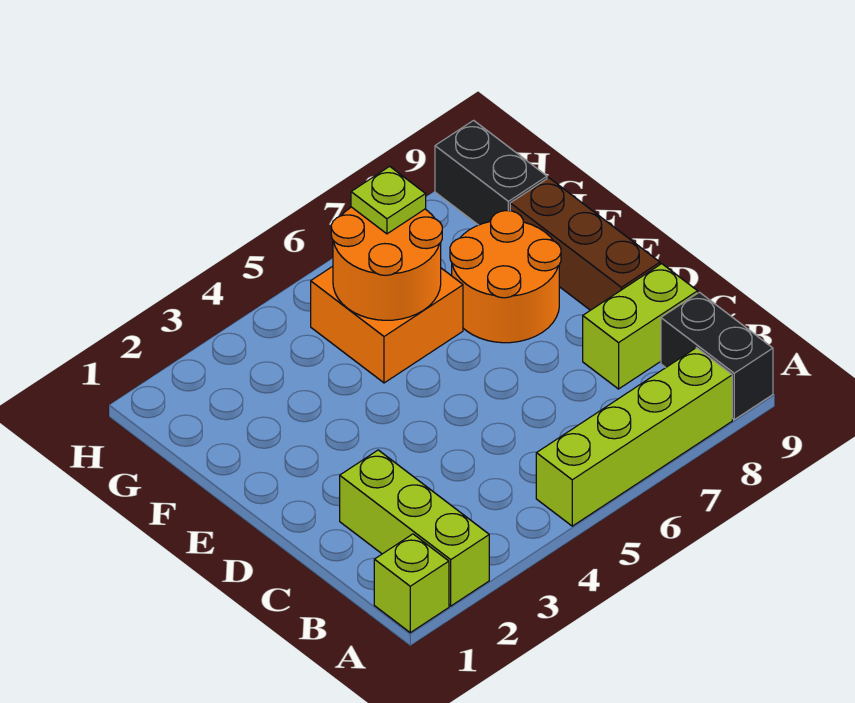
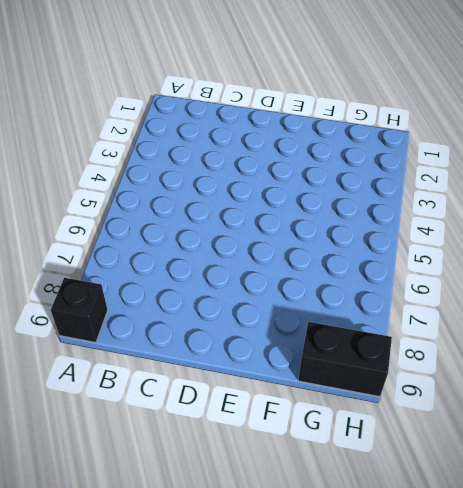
black 1x1 brick [51,278,108,342] -> black 1x2 brick [661,292,773,420]
none -> lime 1x1 brick [374,534,449,633]
none -> lime 1x3 brick [340,450,489,606]

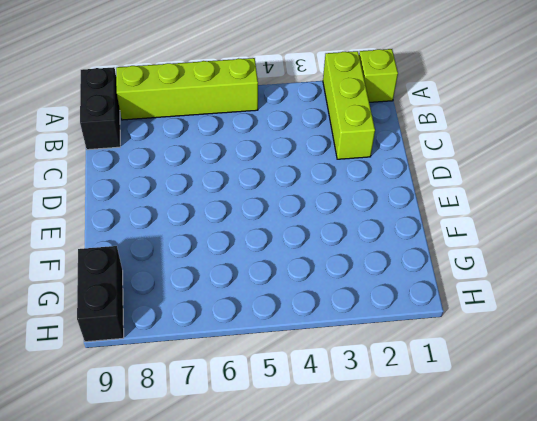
none -> lime 1x2 brick [583,264,698,389]
none -> brown 1x3 brick [510,178,660,310]

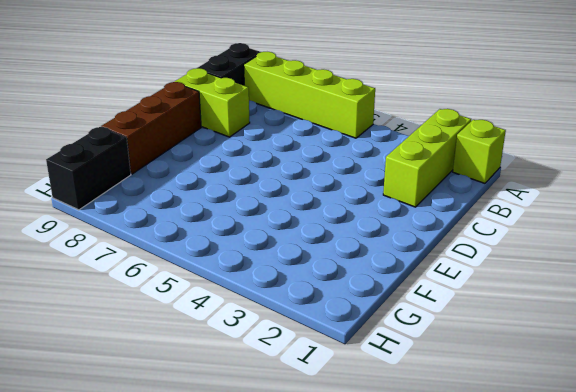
none -> orange 2x2 round brick [450,211,561,343]
none -> orange 2x2 brick [311,266,463,383]

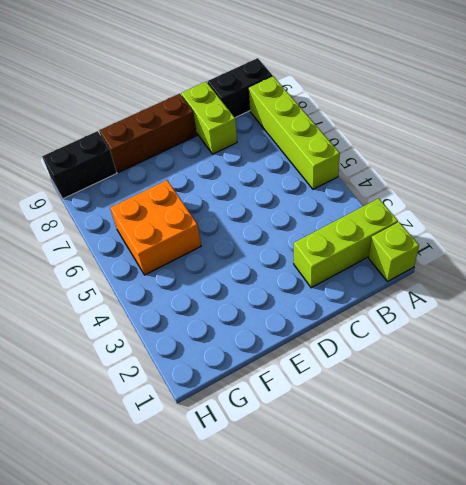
none -> orange 2x2 round brick [450,211,561,343]
none -> orange 2x2 round brick [331,207,442,320]

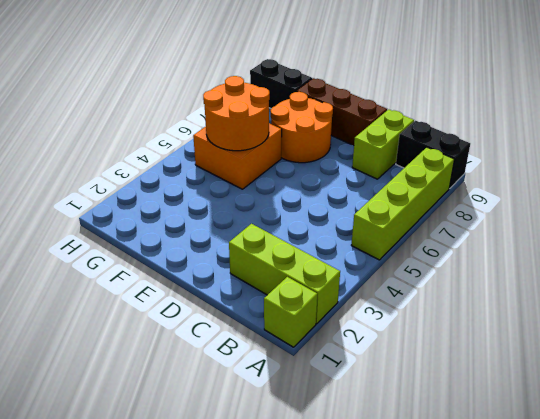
none -> lime 1x1 plate [351,166,426,234]

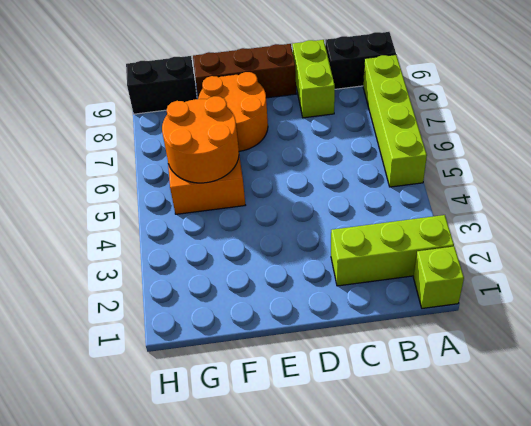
none -> lime 1x1 plate [351,166,426,234]

